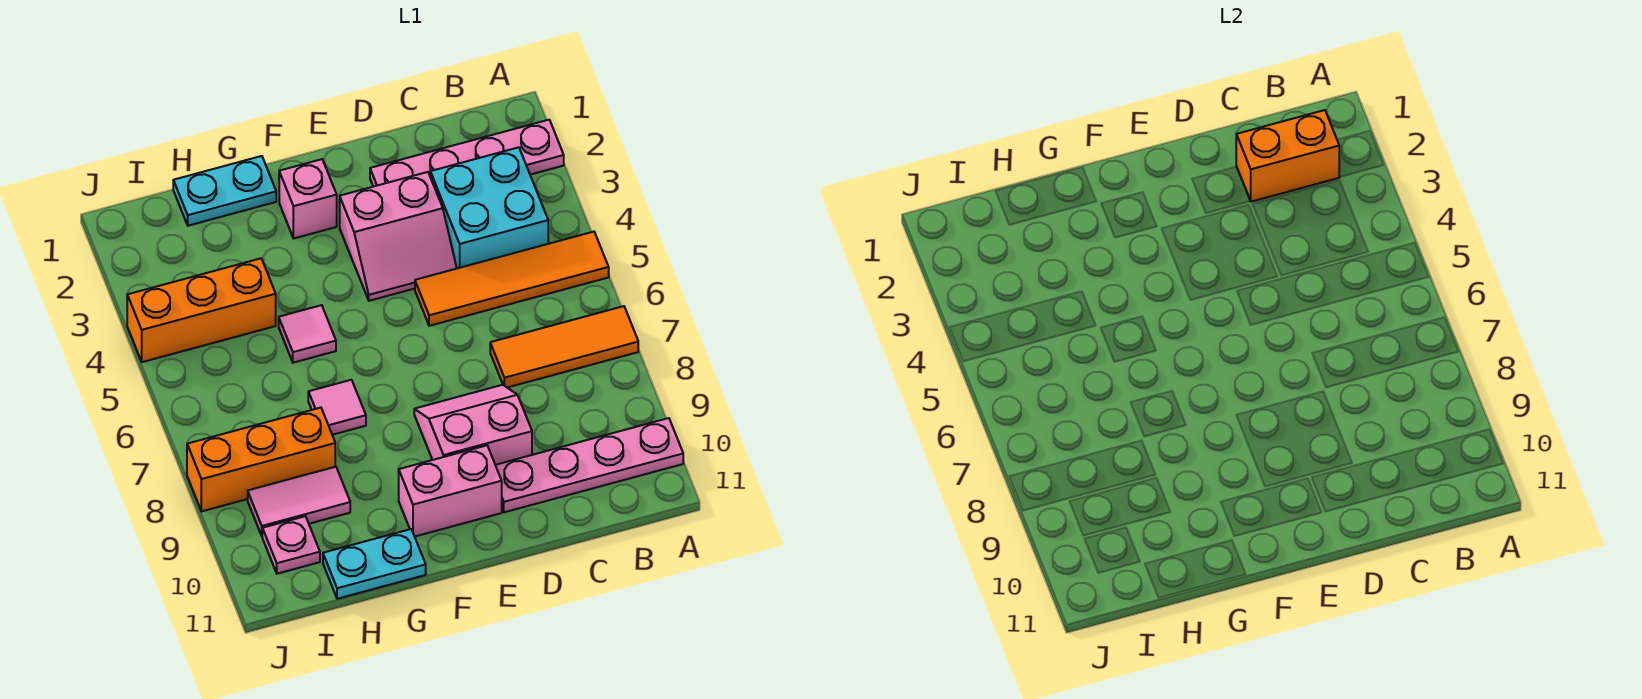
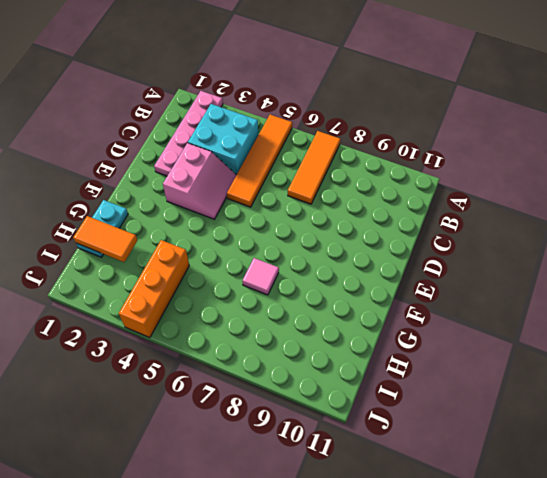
orange 1x2 tile [73,216,137,262] -> none
none -> pink 1x4 plate [496,418,683,512]
none -> pink 2x2 slope [414,385,532,465]
none -> pink 1x2 brick [399,445,502,536]

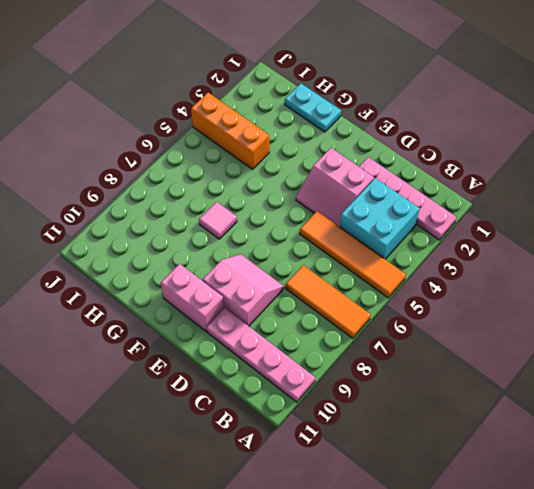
none -> pink 1x1 brick [279,159,337,238]
none -> pink 1x1 tile [279,305,336,363]
none -> cyan 1x2 plate [323,529,426,599]

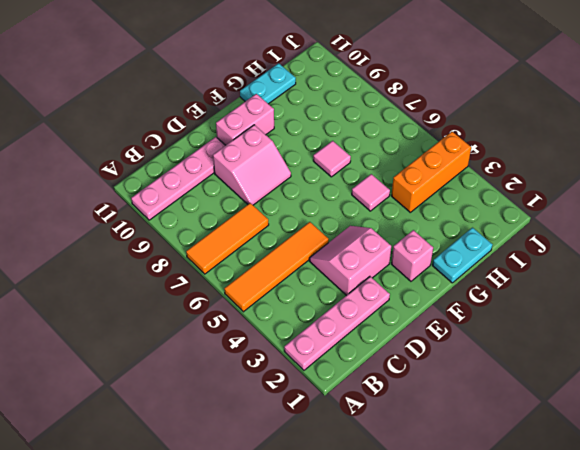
none -> cyan 2x2 brick [430,147,548,268]
none -> orange 1x3 brick [187,408,335,511]
none -> pink 1x2 tile [248,467,350,536]

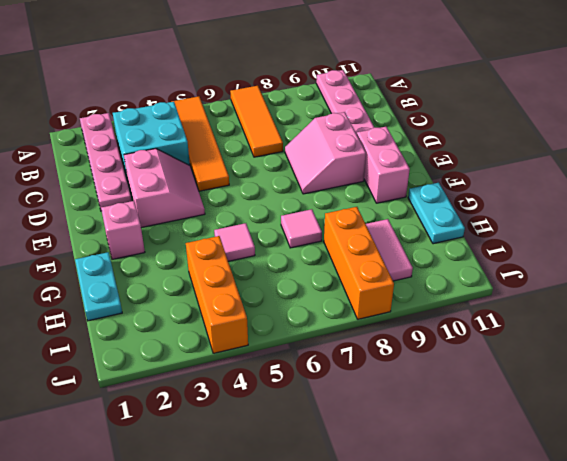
none -> pink 1x1 plate [262,516,320,574]
none -> orange 1x2 brick [1236,110,1339,202]

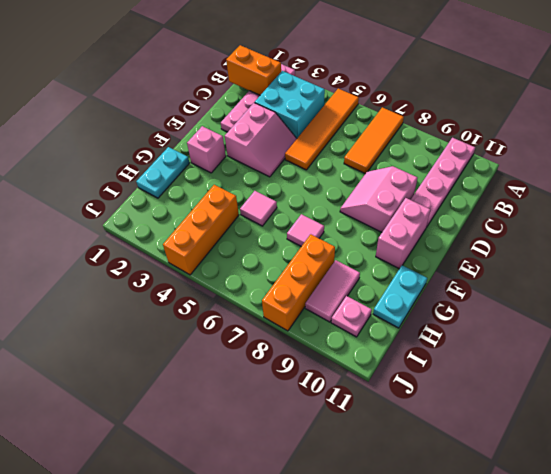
orange 1x2 brick [226,45,281,95] -> orange 1x2 brick turned to [1236,110,1339,202]

